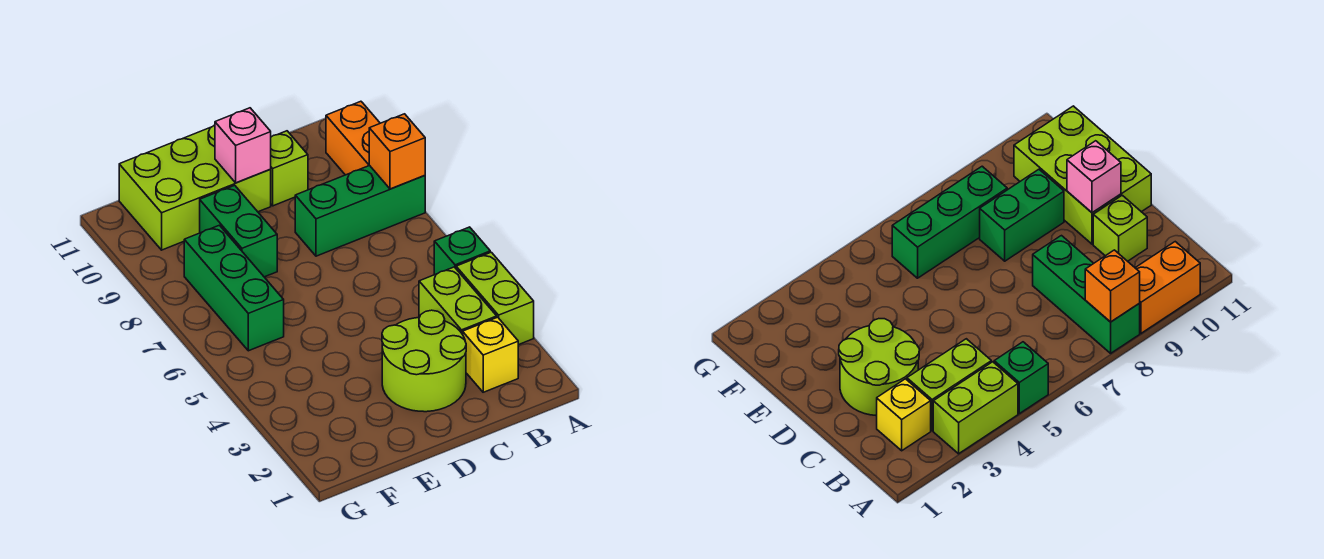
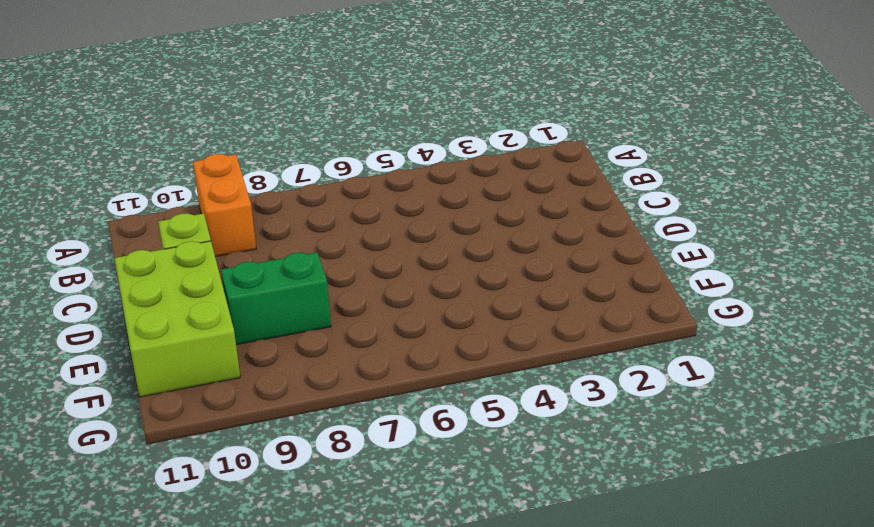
orange 1x2 brick [193,154,256,257] -> orange 1x2 brick turned to [326,101,380,175]
none -> lime 1x2 brick [456,252,534,345]
none -> green 1x1 brick [434,227,490,275]
none -> green 1x3 brick [295,166,425,256]

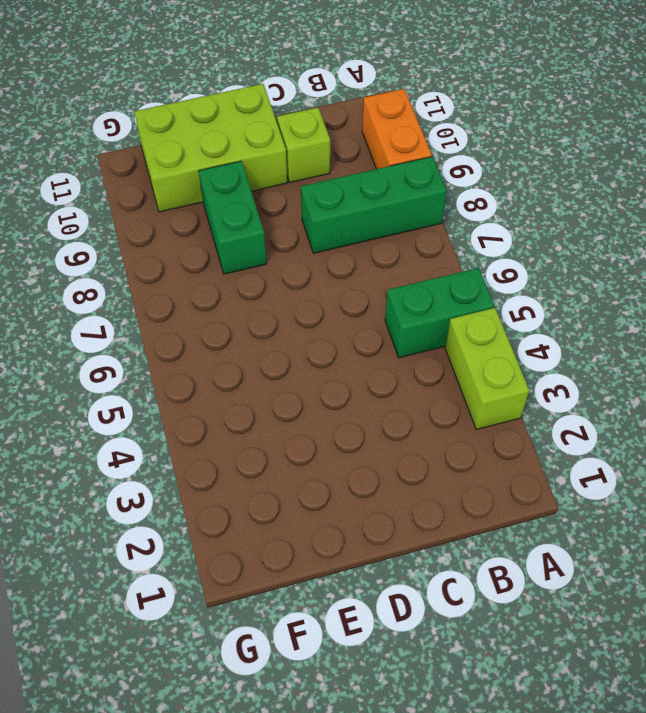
green 1x2 brick [385,268,494,358] -> green 1x1 brick [434,227,490,275]
none -> yellow 1x1 brick [463,317,518,392]
none -> lime 1x2 brick [419,267,497,334]
none -> lime 2x2 round brick [382,310,466,412]

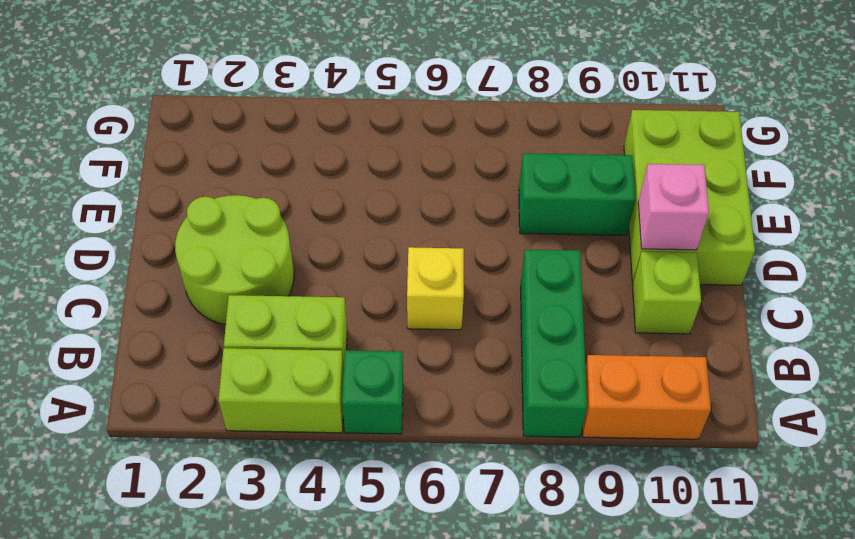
yellow 1x1 brick [407,247,464,330] -> yellow 1x1 brick moved to [463,317,518,392]
none -> green 1x3 brick [184,225,284,351]
none -> orange 1x1 brick [369,114,425,189]

